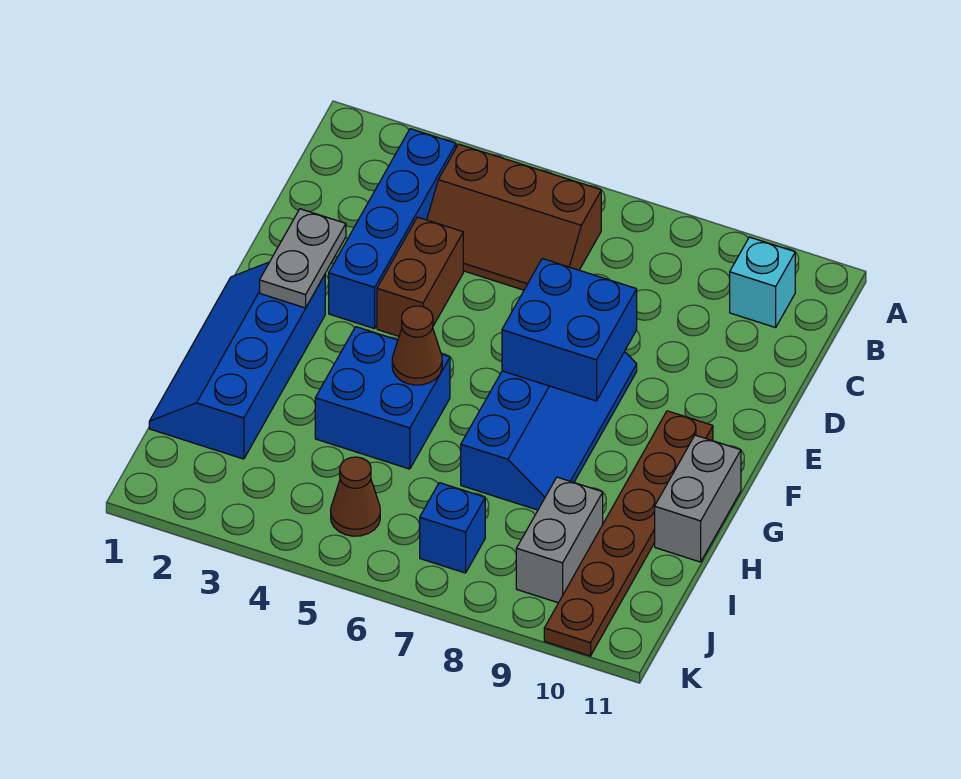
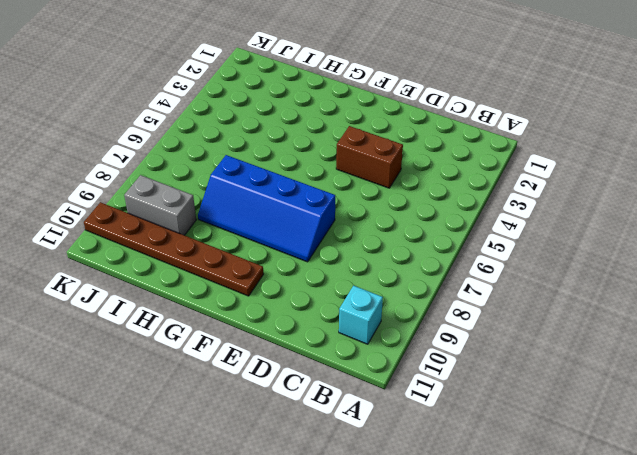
none -> blue 1x4 brick [329,129,456,329]
none -> brown 2x3 slope [427,144,601,290]
none -> blue 2x4 slope [149,262,325,459]

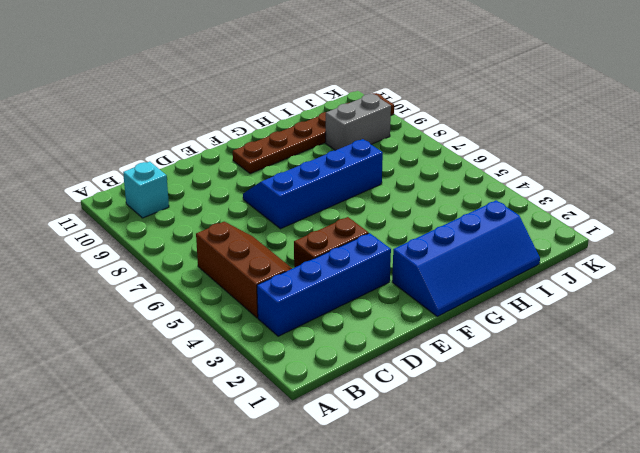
none -> blue 2x2 brick [315,327,450,469]
none -> grey 1x2 brick [655,435,741,562]
none -> brown 1x1 cone [331,457,380,536]

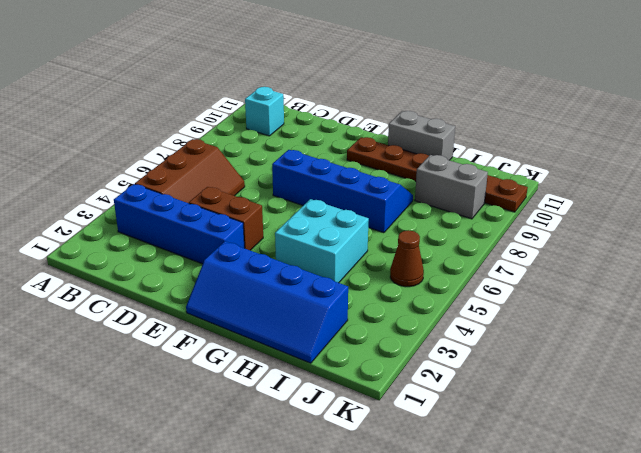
cyan 2x2 brick [275,199,369,283] -> blue 2x2 brick [315,327,450,469]
none -> blue 1x1 brick [420,483,485,573]
none -> grey 1x2 plate [260,209,346,308]
none -> blue 2x2 brick [502,259,637,401]

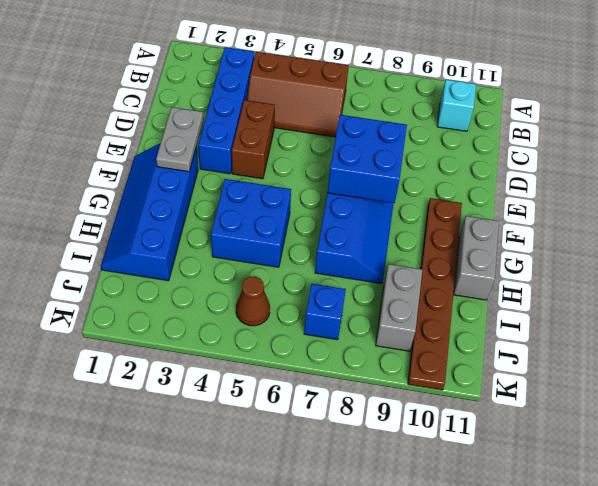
none -> brown 1x1 cone [392,306,442,385]

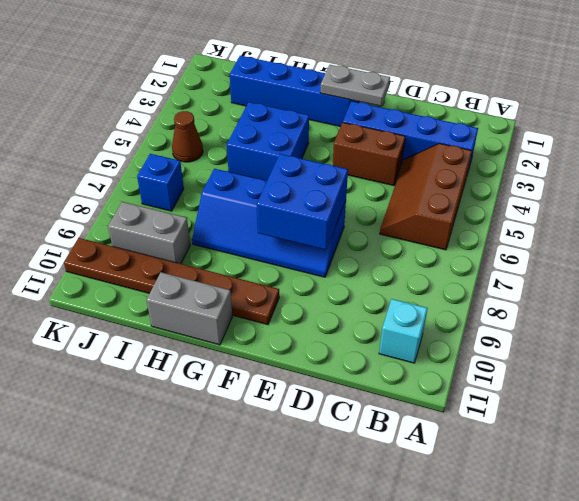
none -> brown 1x1 cone [392,306,442,385]

